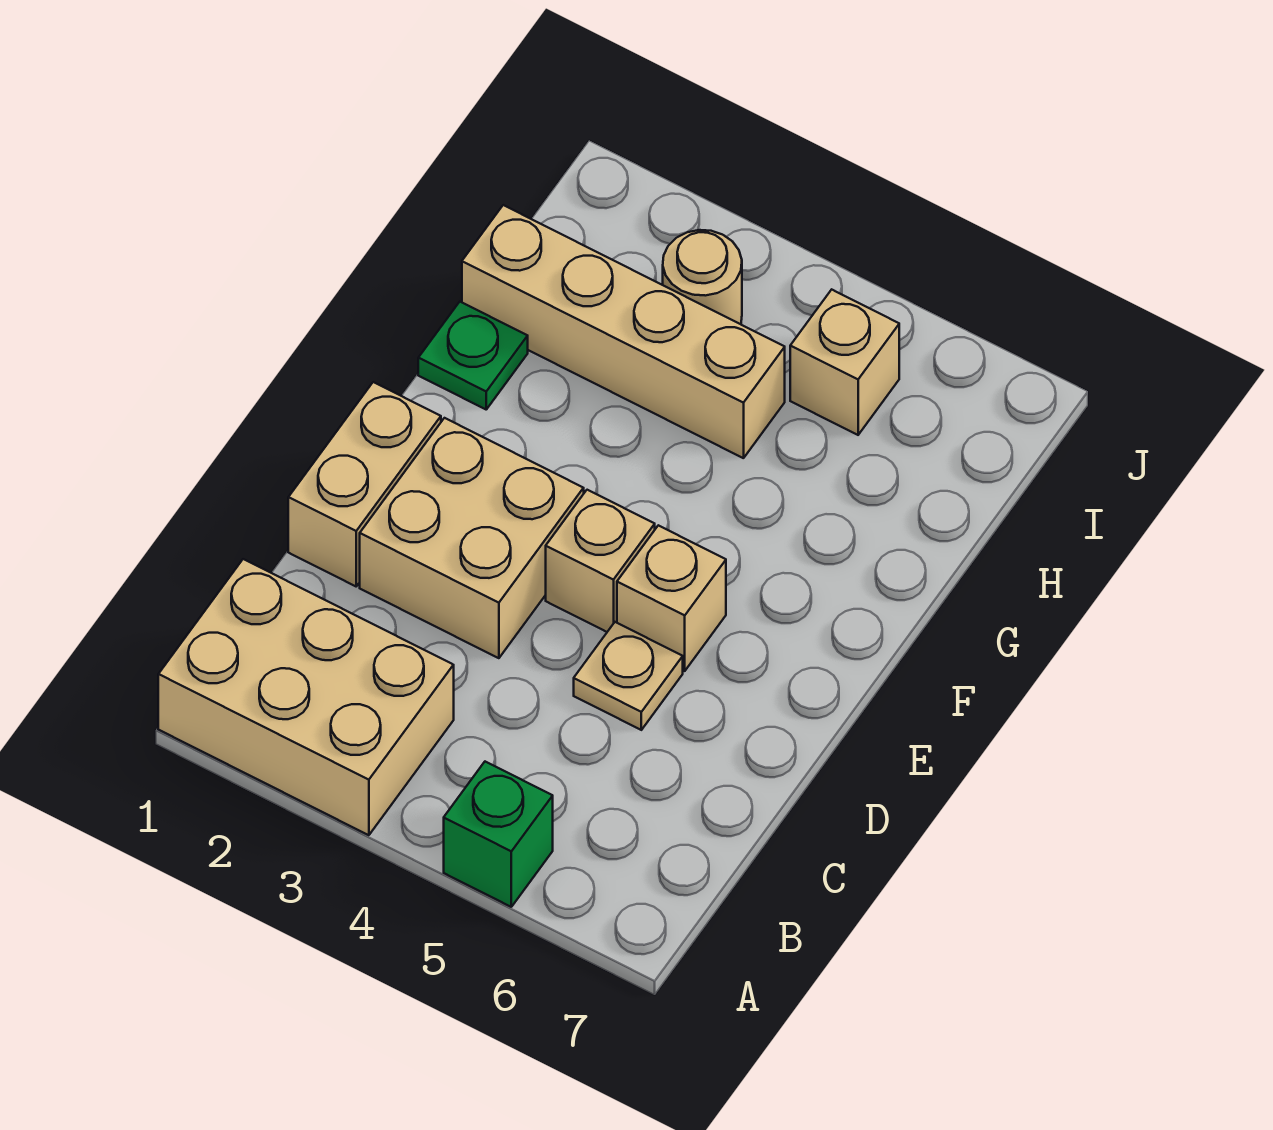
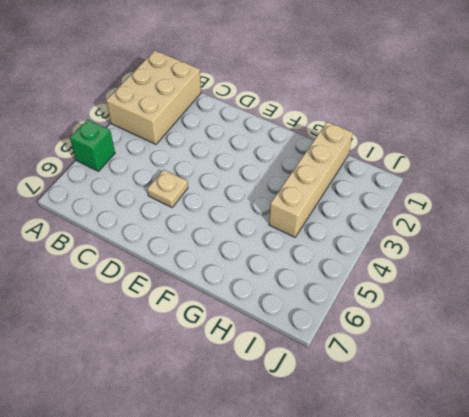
none -> tan 1x2 brick [288,382,441,586]
none -> tan 2x2 brick [360,418,584,658]

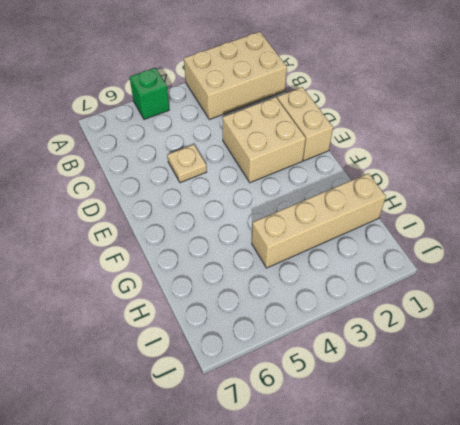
none -> tan 1x1 brick [546,490,655,632]
none -> tan 1x1 brick [617,525,726,671]

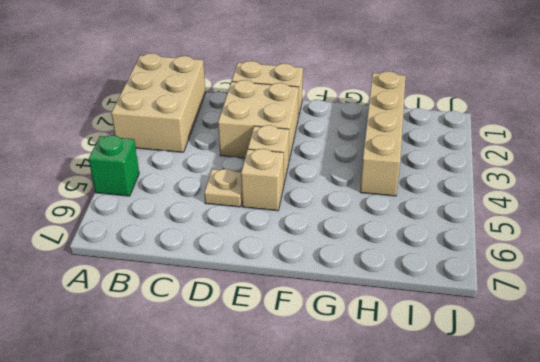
none -> green 1x1 plate [418,302,528,409]
none -> tan 1x1 round brick [663,230,742,324]

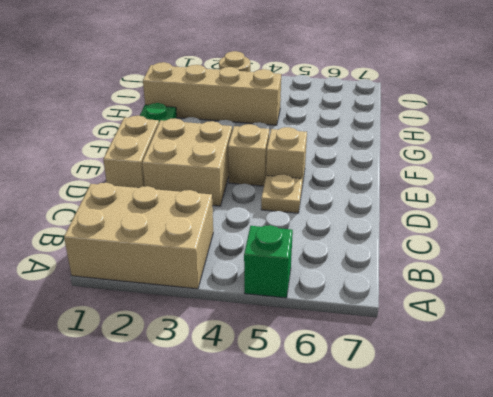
none -> tan 1x1 brick [790,290,899,435]

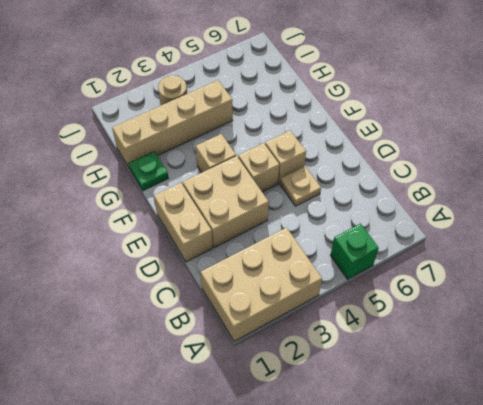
tan 1x1 brick [196,134,236,173] -> tan 1x1 brick moved to [790,290,899,435]

